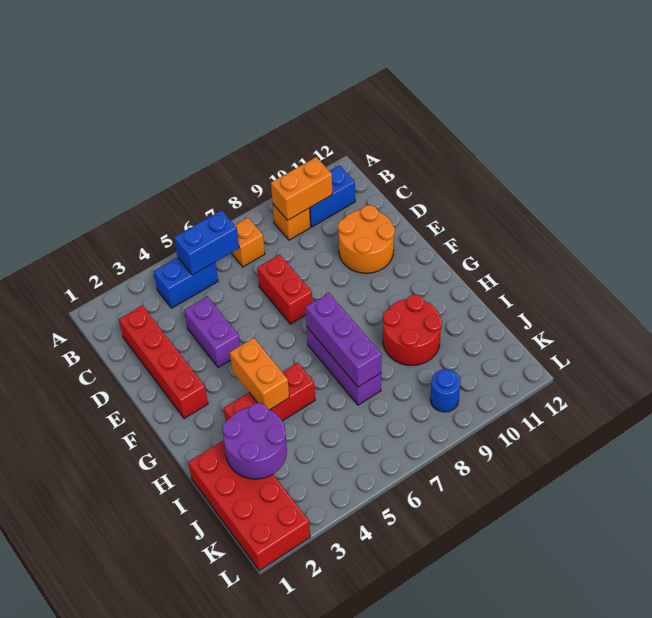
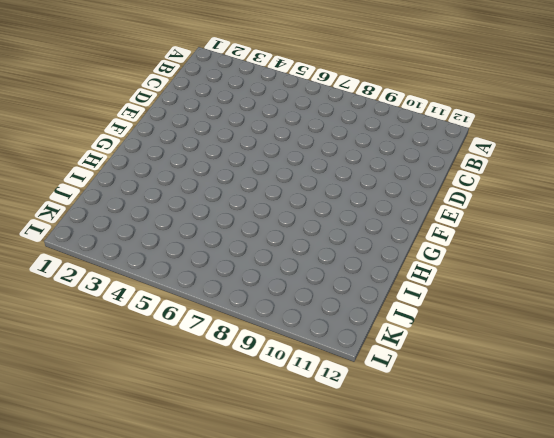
none -> blue 1x2 brick [153,257,218,308]
none -> orange 1x1 brick [231,218,265,267]
none -> orange 1x1 brick [273,204,311,240]

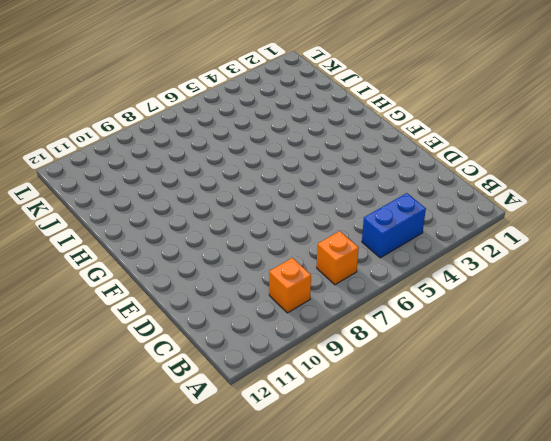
none -> blue 1x2 brick [310,165,355,227]
none -> red 1x4 brick [119,305,208,419]
none -> purple 1x2 brick [184,297,240,368]

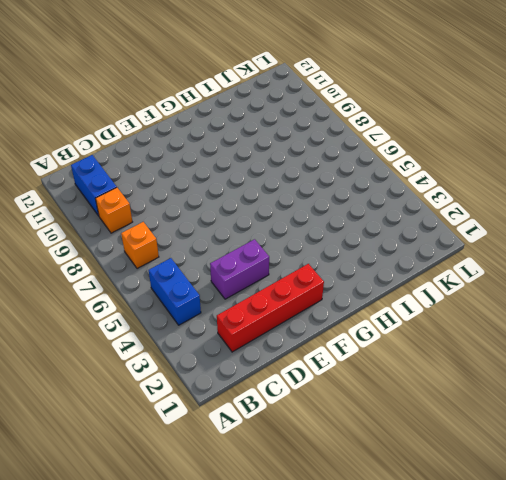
none -> red 1x2 brick [257,255,312,324]
none -> orange 2x2 round brick [338,205,395,273]
none -> purple 1x3 brick [307,327,381,405]

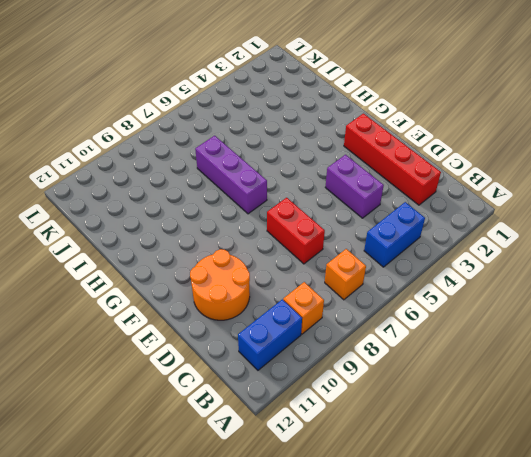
none -> red 1x3 brick [224,363,315,421]
none -> red 2x2 round brick [383,295,442,365]
none -> red 2x4 brick [188,440,310,570]

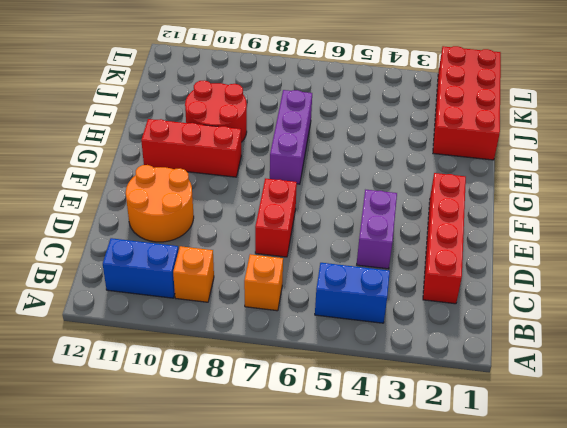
red 1x3 brick [141,119,241,177] -> red 1x3 brick moved to [224,363,315,421]
none -> blue 1x1 round brick [430,369,461,412]
none -> blue 1x2 brick [174,210,239,275]
none -> orange 1x2 brick [271,157,332,220]

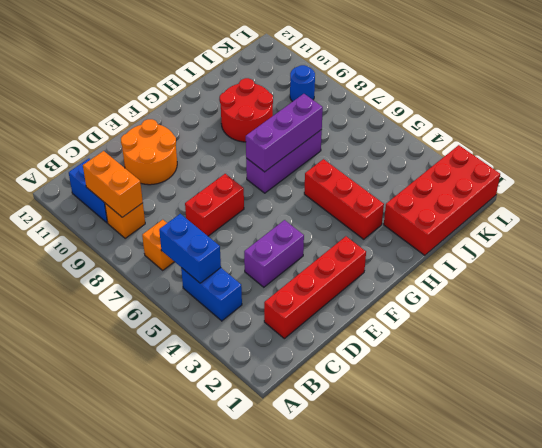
none -> orange 1x2 brick [230,338,289,410]
none -> purple 2x2 round brick [222,403,287,479]

